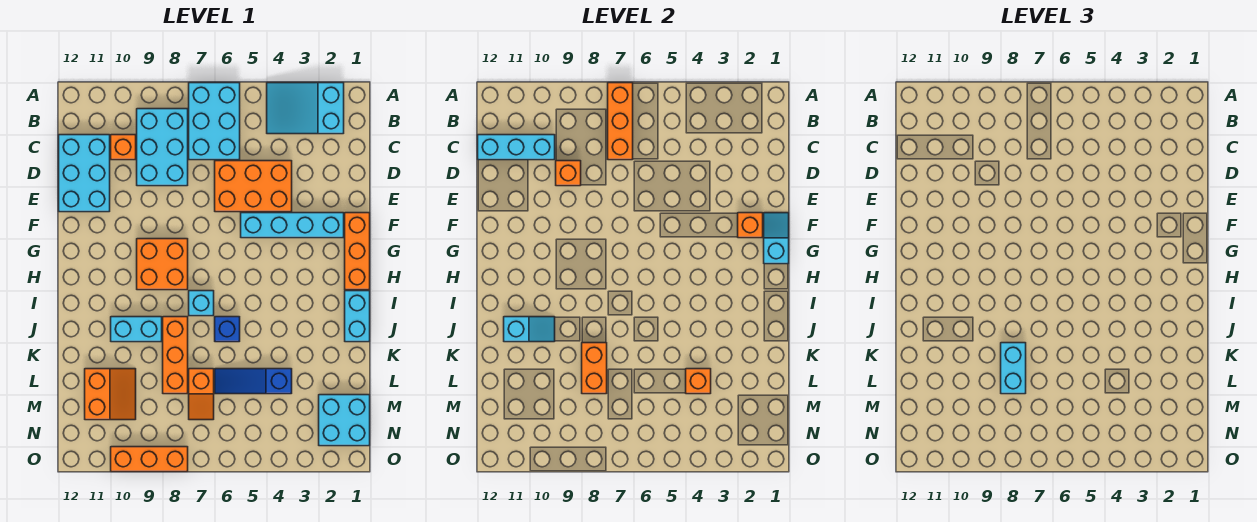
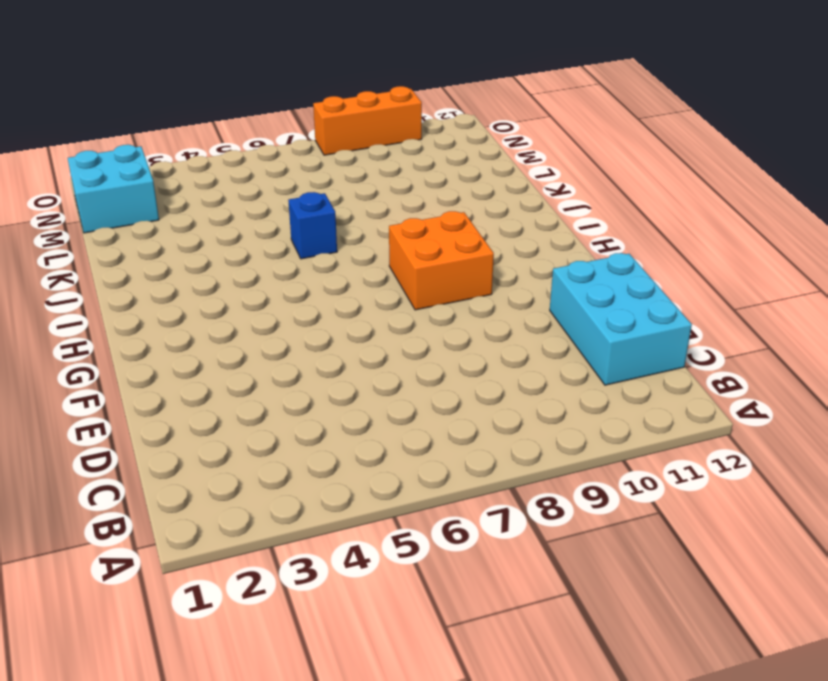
none -> cyan 2x3 slope [267,83,344,134]
none -> cyan 2x3 brick [189,83,240,160]
none -> cyan 2x3 brick [137,109,188,186]

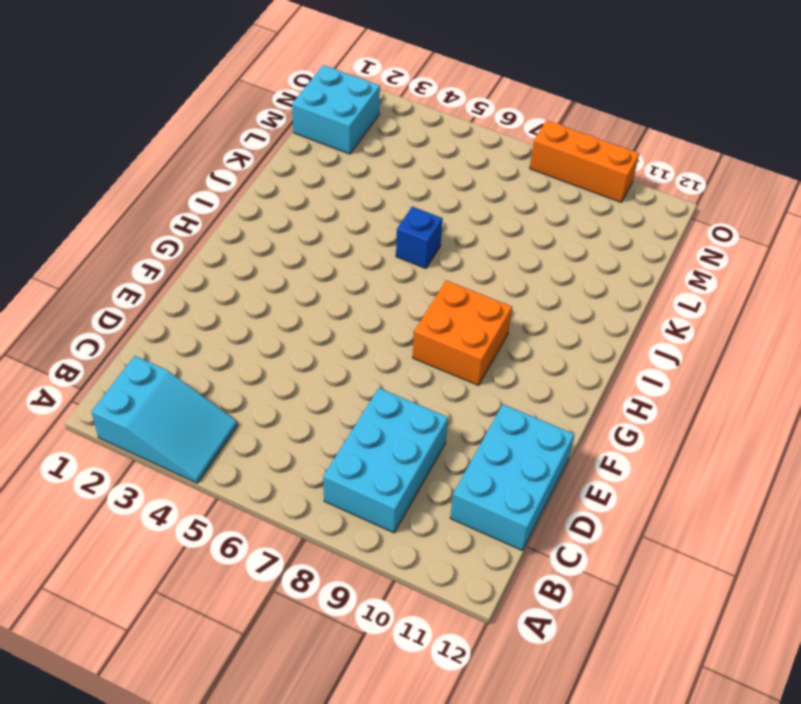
none -> cyan 2x3 brick [189,83,240,160]
none -> orange 1x1 brick [111,135,136,160]
none -> orange 2x3 brick [215,161,292,212]

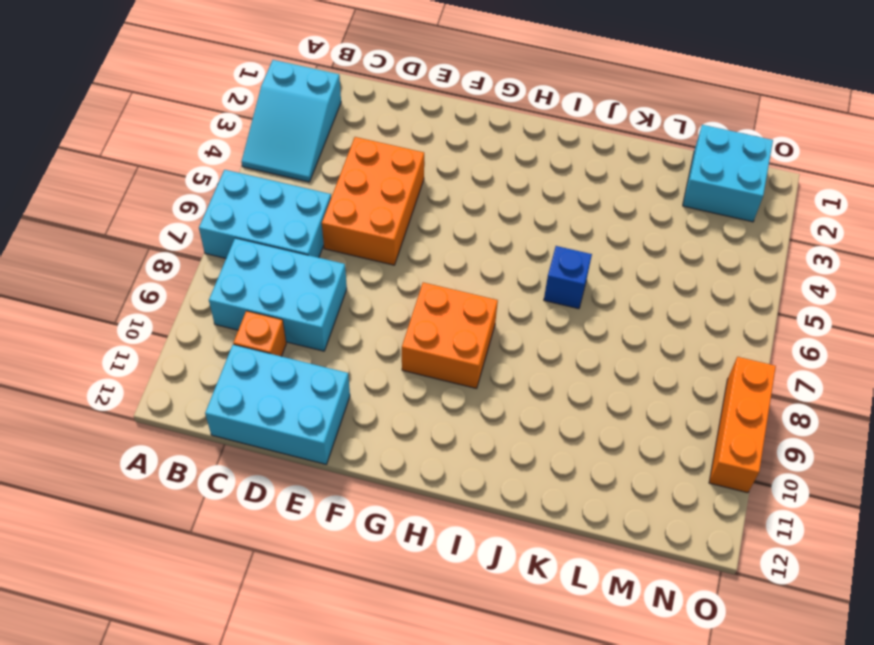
none -> orange 1x3 brick [345,213,370,290]
none -> cyan 1x4 brick [241,213,344,238]
none -> cyan 1x2 brick [345,291,370,342]

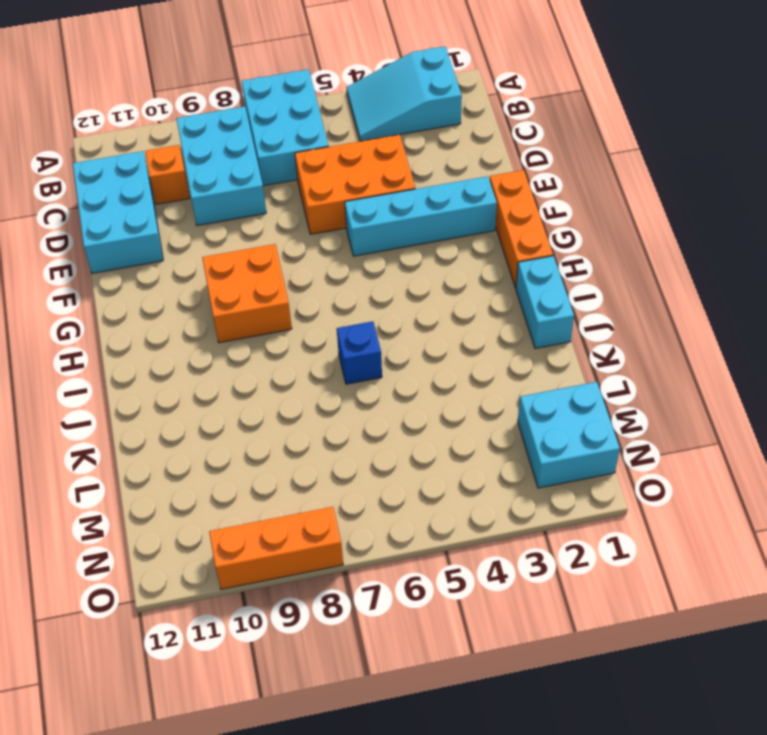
none -> cyan 1x1 brick [189,291,214,316]
none -> orange 1x3 brick [163,317,188,394]
none -> cyan 1x2 brick [111,317,162,342]

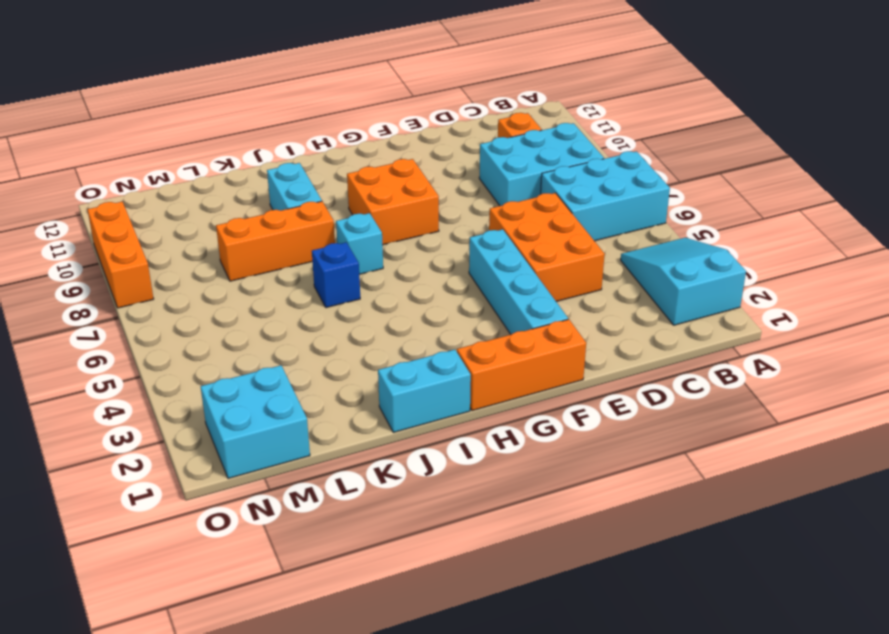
none -> cyan 2x3 brick [59,135,110,212]
none -> blue 1x3 slope [215,369,292,394]
none -> orange 1x2 slope [189,369,214,420]

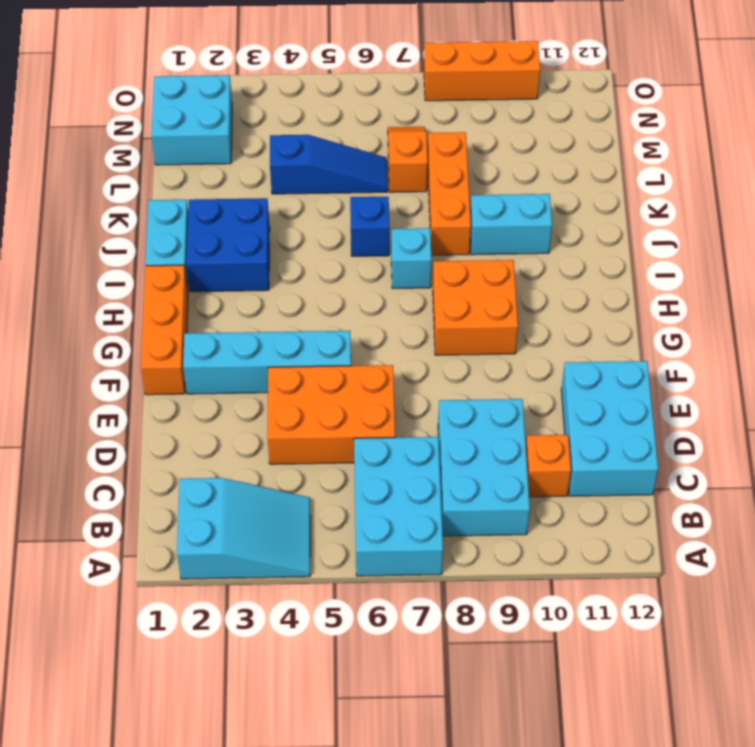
blue 2x2 brick [187,198,270,292] -> none
none -> orange 2x2 slope [85,369,136,420]
none -> orange 1x3 brick [608,83,633,160]
none -> cyan 1x3 brick [478,135,555,160]

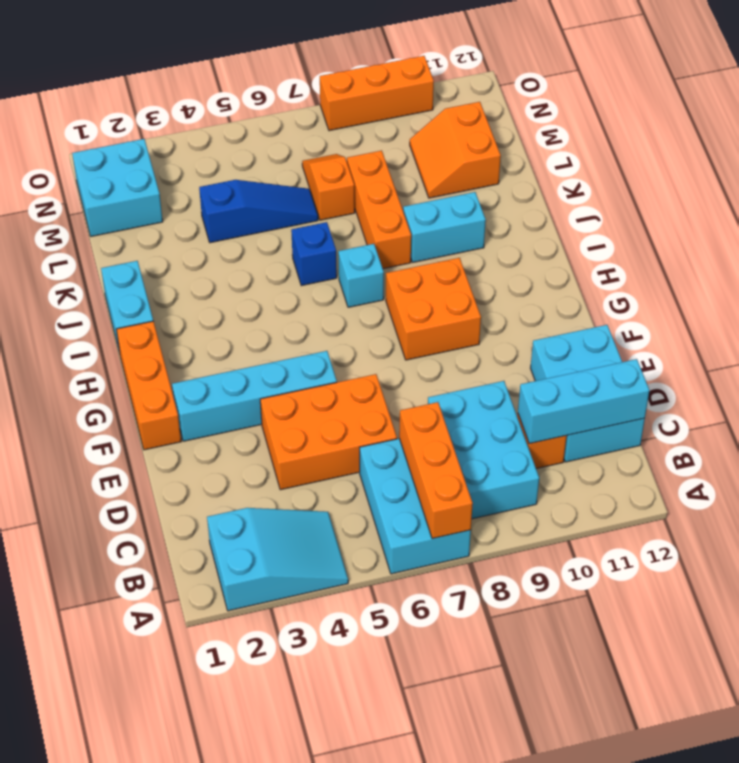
none -> orange 1x1 brick [556,161,581,186]
none -> cyan 1x2 slope [764,213,789,264]
none -> orange 1x1 brick [738,213,763,238]

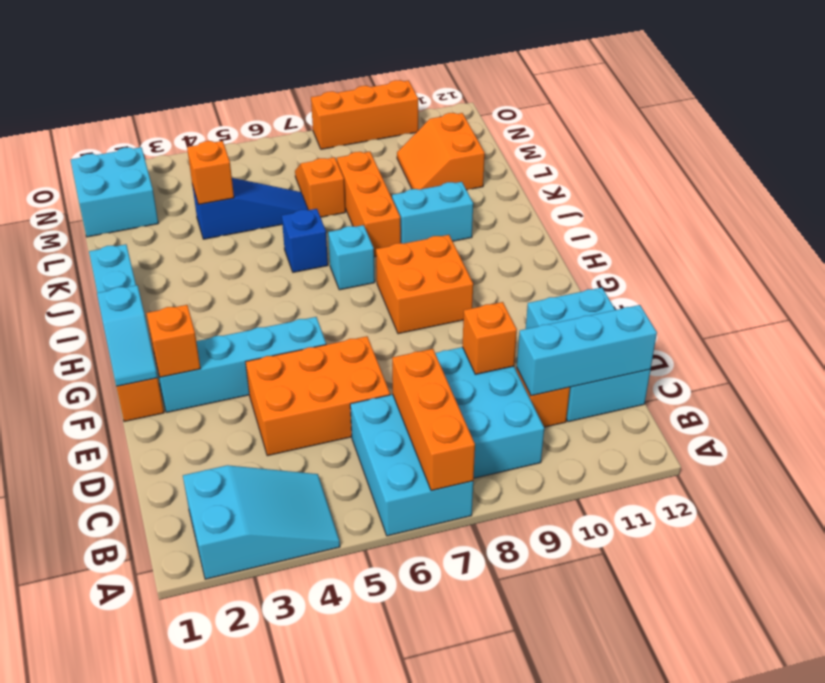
none -> cyan 1x2 slope [504,317,555,342]
none -> orange 1x2 brick [582,343,607,394]
none -> cyan 1x2 brick [1001,343,1026,394]

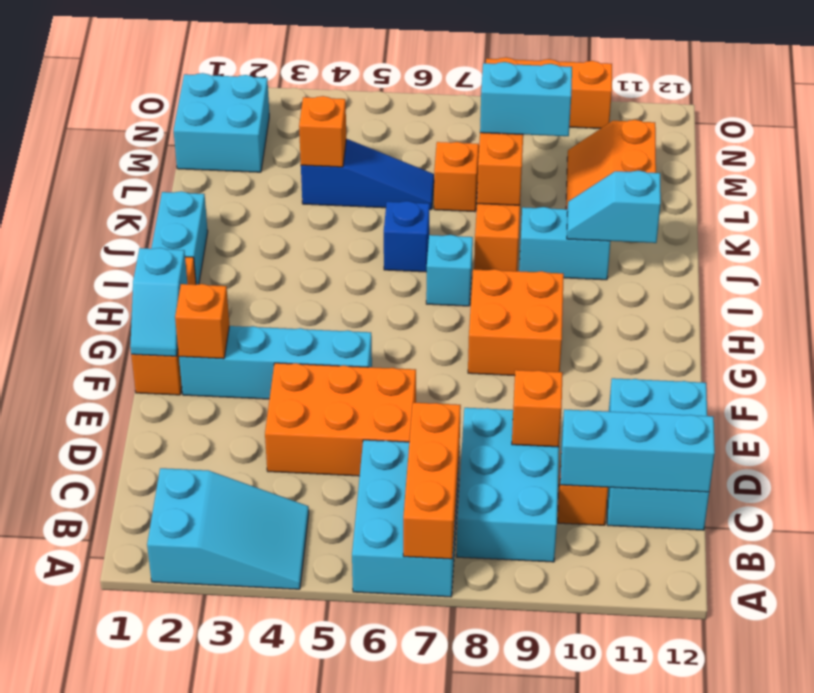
cyan 1x2 brick [480,62,572,136] -> cyan 1x2 brick turned to [1001,343,1026,394]

